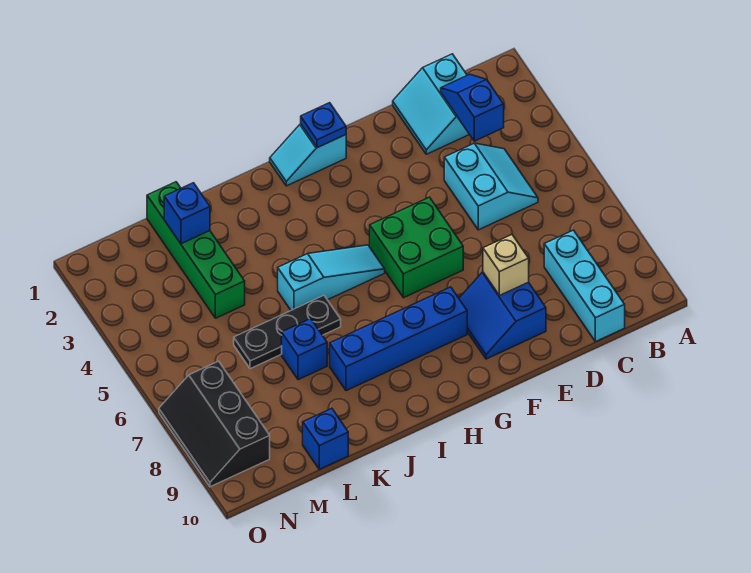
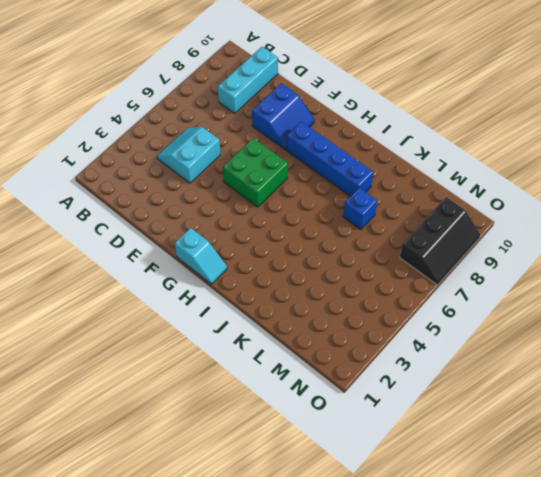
none -> cyan 2x2 slope [393,54,469,154]
none -> cyan 1x3 slope [278,245,385,310]
none -> black 1x3 plate [234,295,341,369]

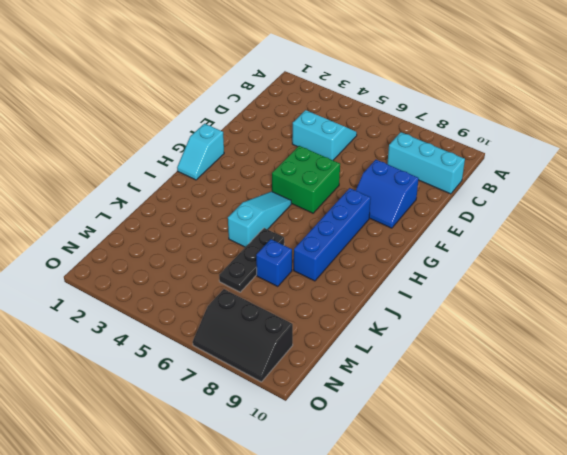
none -> cyan 2x2 slope [393,54,469,154]
none -> green 1x4 brick [147,182,245,318]
none -> blue 1x1 brick [303,408,348,469]

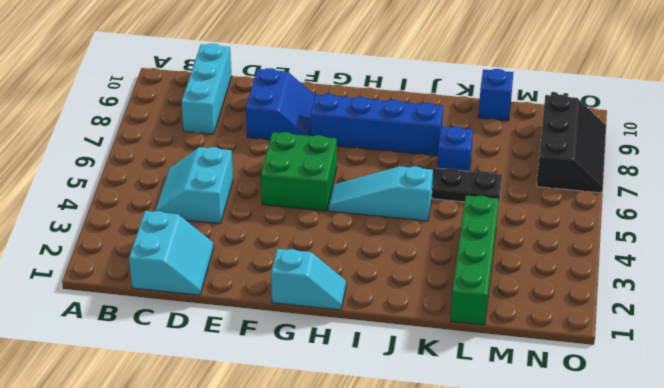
none -> blue 1x2 slope [441,74,504,141]
none -> tan 1x1 brick [483,235,529,296]
none -> blue 1x1 plate [301,103,346,148]

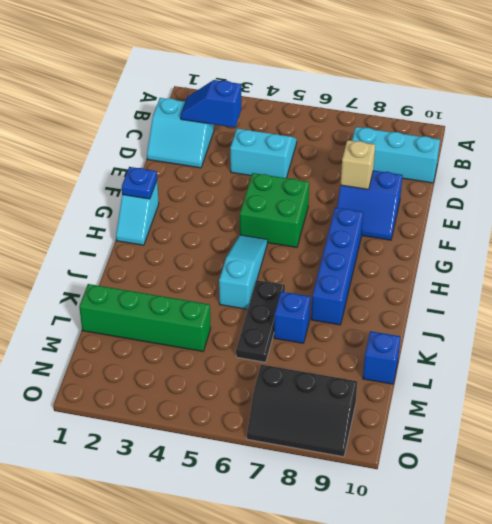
none -> blue 1x1 brick [164,183,210,244]

